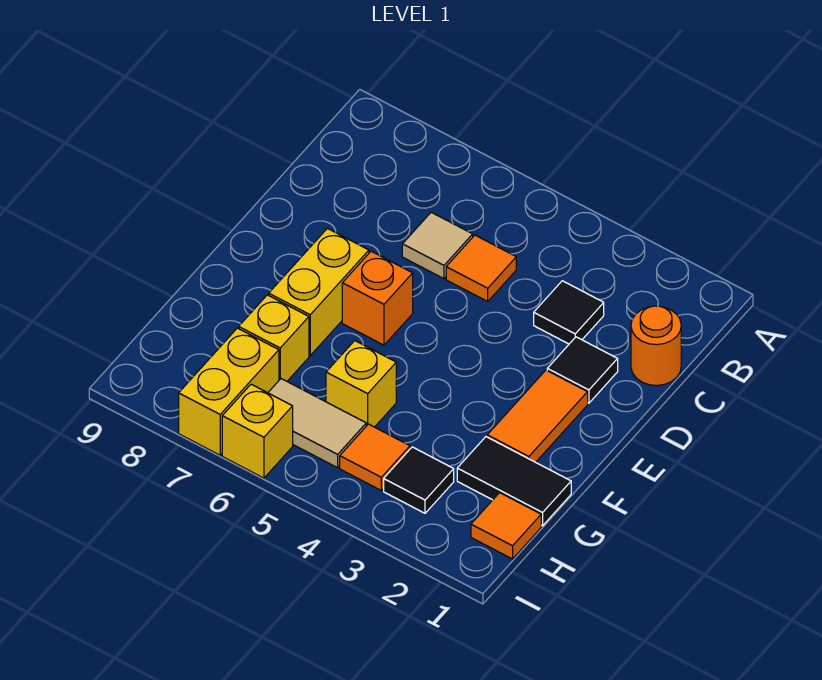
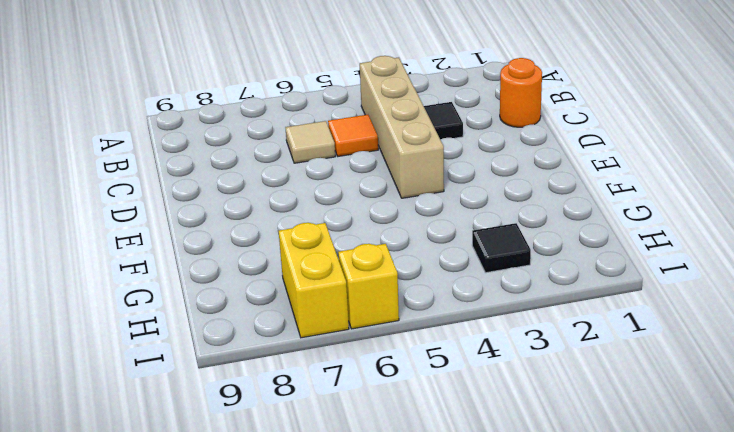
tan 1x4 brick [360,56,444,198] -> none
none -> black 1x1 tile [547,337,618,403]
none -> orange 1x2 tile [487,370,588,462]
none -> orange 1x1 brick [342,251,413,345]

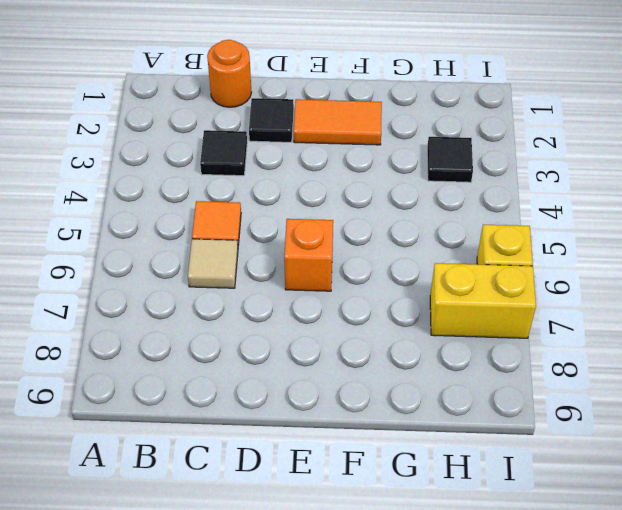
none -> yellow 1x2 brick [269,228,369,355]
none -> black 1x2 tile [457,437,571,526]
none -> yellow 1x1 brick [326,341,396,427]

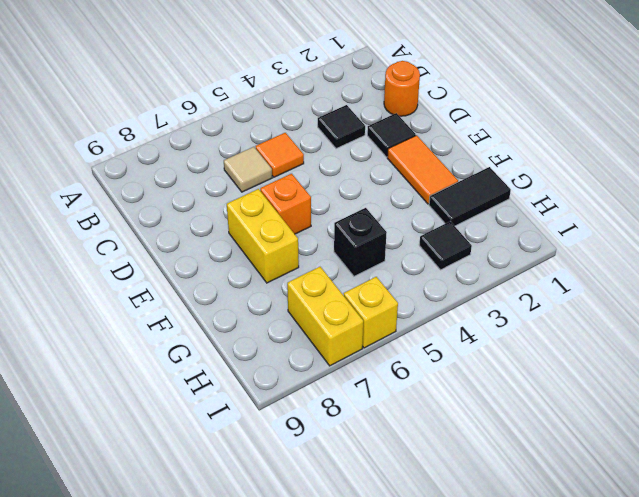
black 1x1 brick [334,208,387,276] -> yellow 1x1 brick [326,341,396,427]
none -> yellow 1x1 brick [239,295,309,381]
none -> orange 1x1 tile [471,493,541,559]
none -> orange 1x1 tile [340,424,410,490]

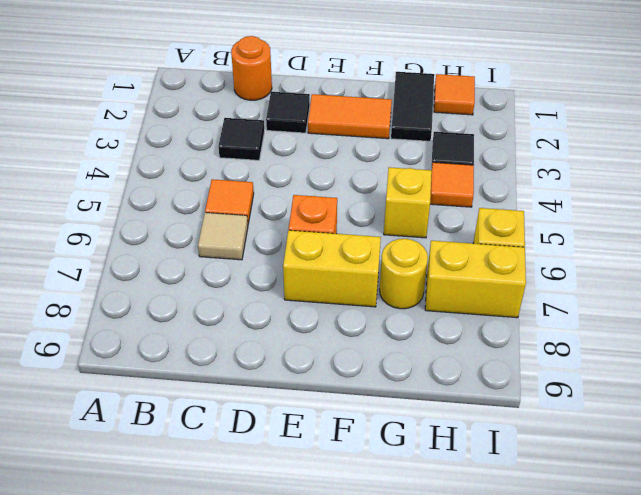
yellow 1x1 round brick [380,239,428,309] -> yellow 1x1 brick [239,295,309,381]
none -> tan 1x2 tile [268,379,366,468]

